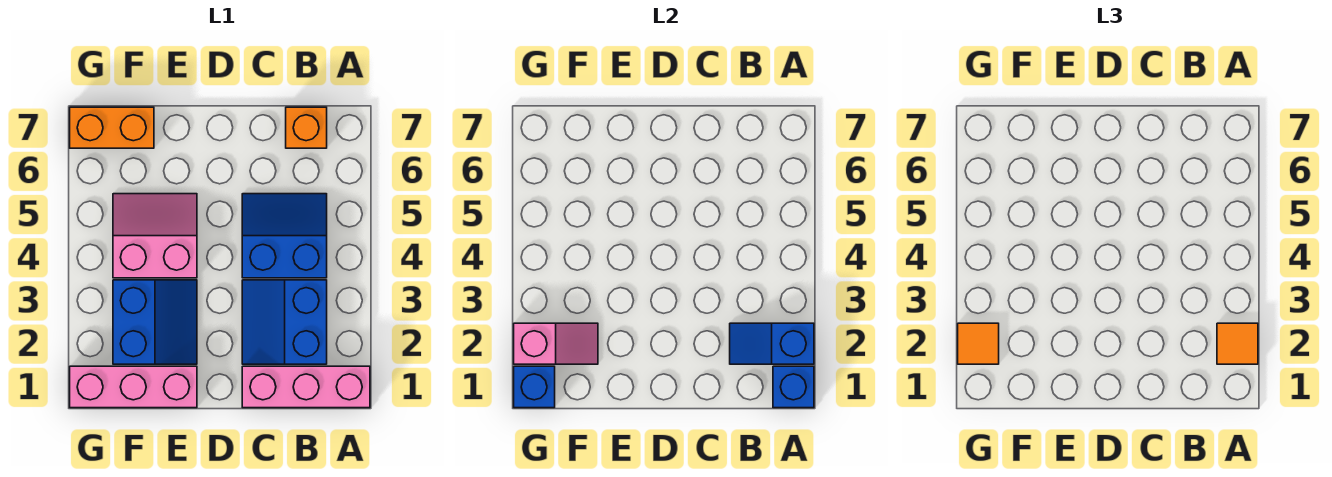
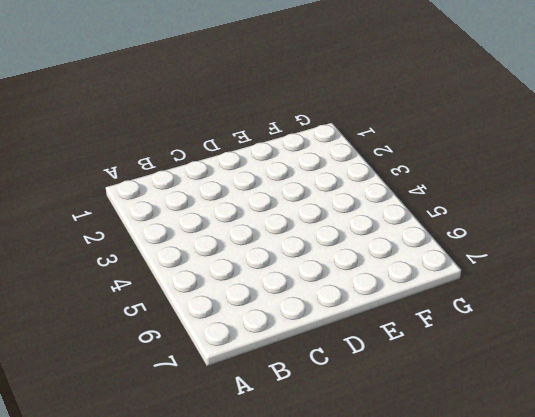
none -> pink 1x3 brick [242,366,370,408]
none -> blue 2x2 slope [242,280,327,364]
none -> blue 2x2 slope [242,194,327,278]

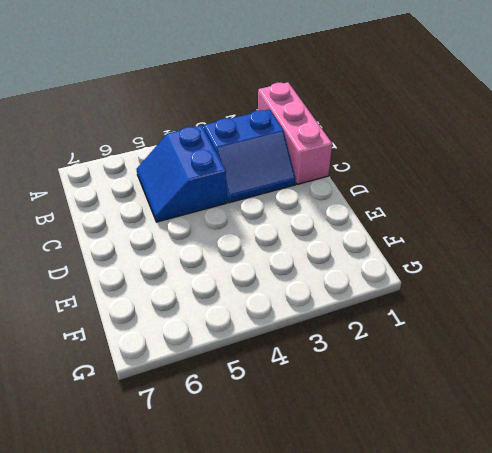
none -> orange 1x1 brick [286,107,327,148]
none -> pink 1x3 brick [70,366,197,408]
none -> blue 2x2 slope [113,280,197,364]

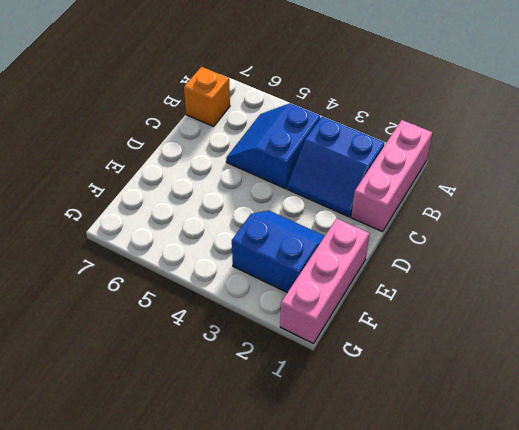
none -> pink 2x2 slope [113,194,197,278]
none -> orange 1x2 brick [70,107,154,148]
none -> blue 1x1 brick [773,366,814,408]

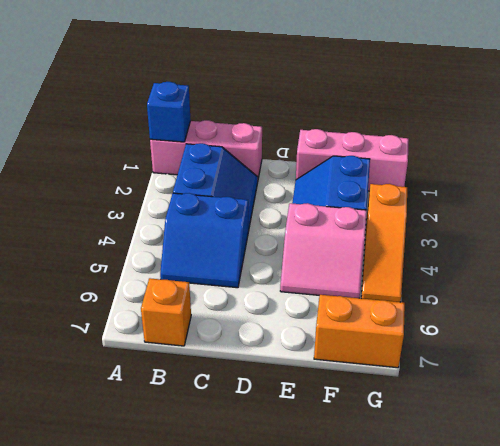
orange 1x3 slope [361,184,407,302] -> none
none -> blue 1x2 slope [730,323,814,364]
none -> pink 1x2 slope [514,323,598,364]
none -> blue 1x1 brick [514,366,555,408]

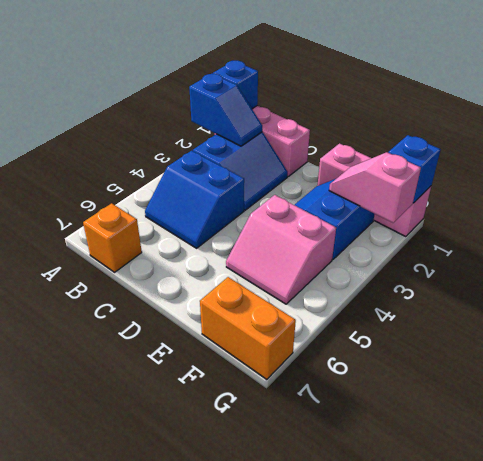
none -> orange 1x1 tile [1217,323,1258,364]
none -> orange 1x1 tile [958,323,999,364]

